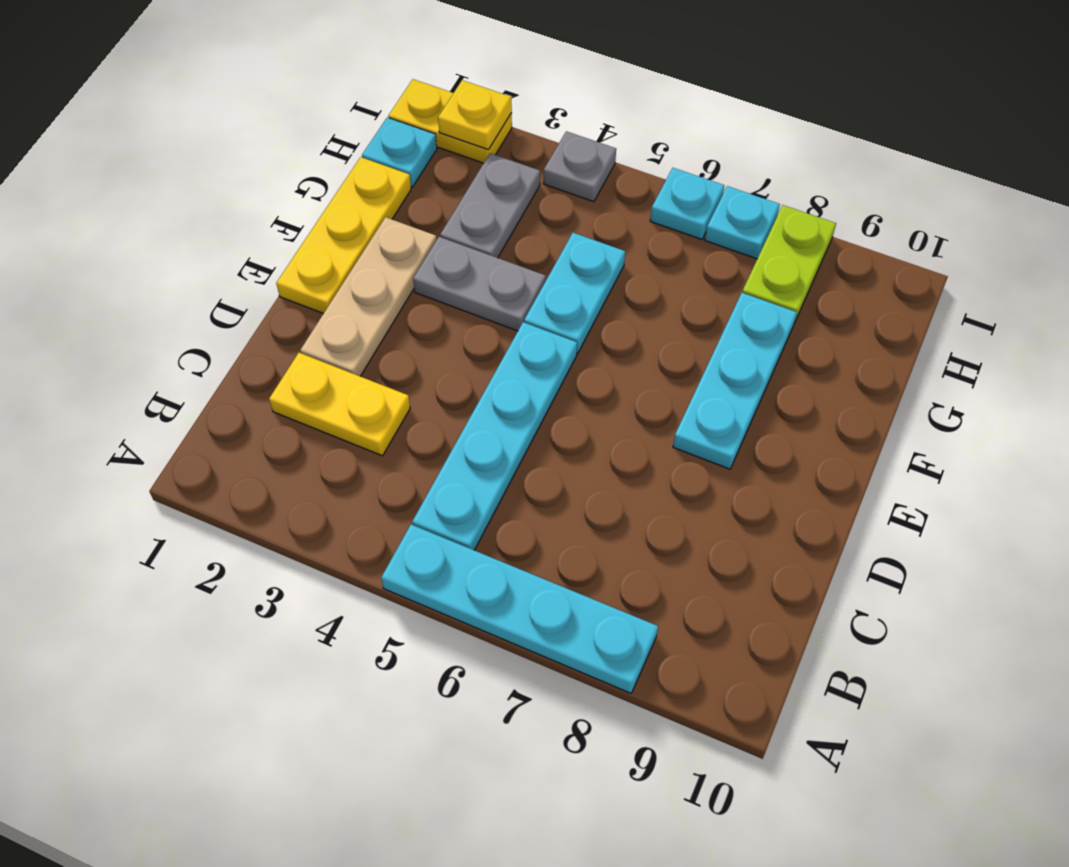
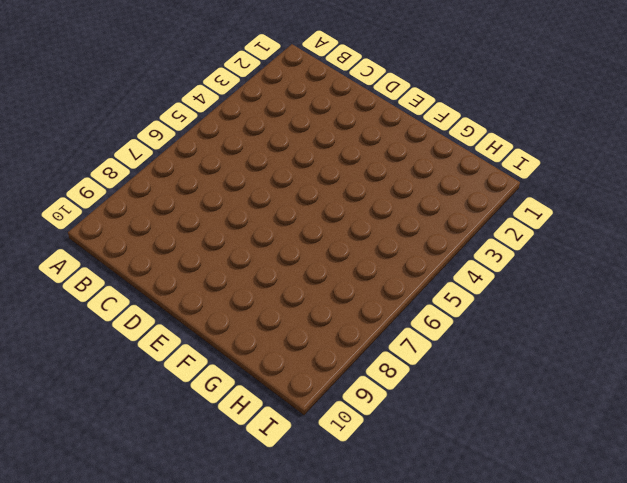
none -> cyan 1x4 plate [381,525,658,693]
none -> cyan 1x4 plate [412,322,577,550]
none -> yellow 1x2 plate [269,353,410,456]

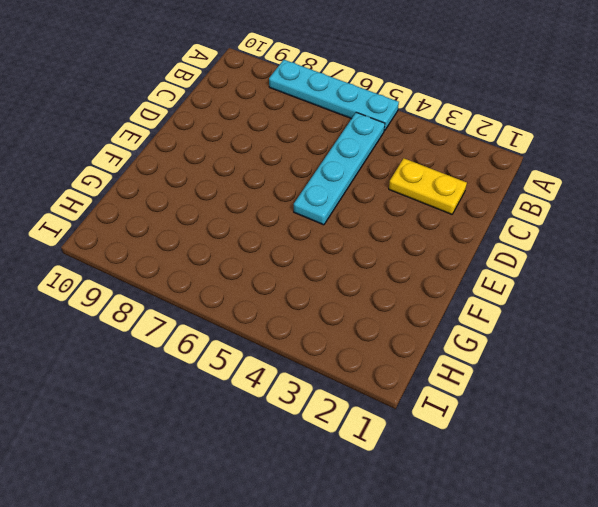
none -> tan 1x3 plate [300,217,437,376]
none -> yellow 1x3 plate [276,157,411,314]
none -> cyan 1x3 plate [673,293,797,469]

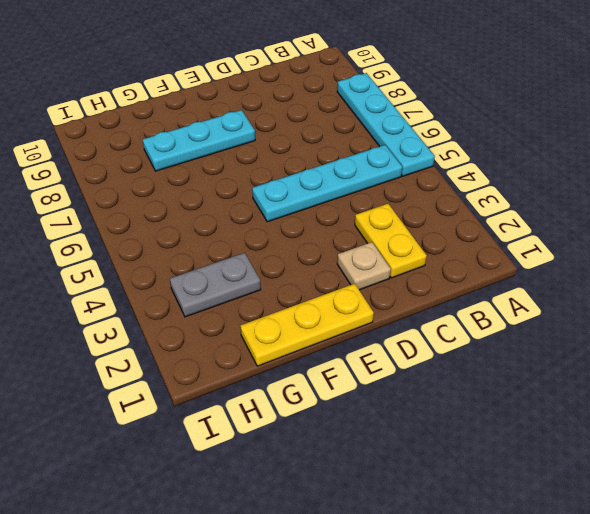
tan 1x1 plate [337,242,391,290] -> tan 1x3 plate [300,217,437,376]
none -> grey 1x2 plate [413,237,546,331]
none -> cyan 1x2 plate [524,233,625,353]
none -> cyan 1x1 plate [362,117,437,187]

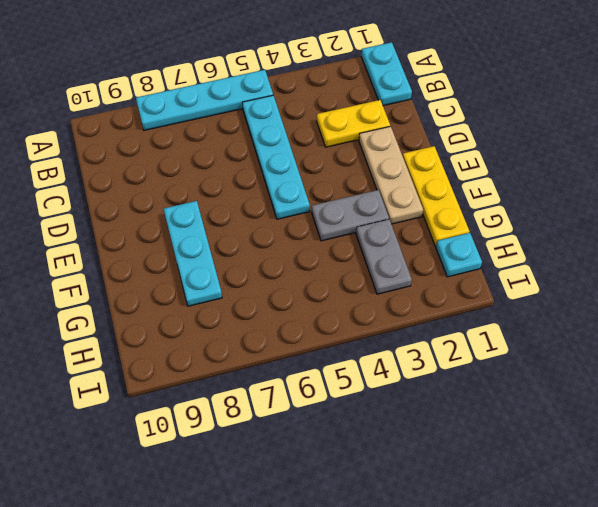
cyan 1x2 plate [361,42,412,106] -> cyan 1x2 plate moved to [524,233,625,353]
none -> lime 1x2 plate [742,205,836,323]
none -> yellow 1x2 plate [388,79,512,163]
none -> grey 1x1 plate [544,131,616,202]

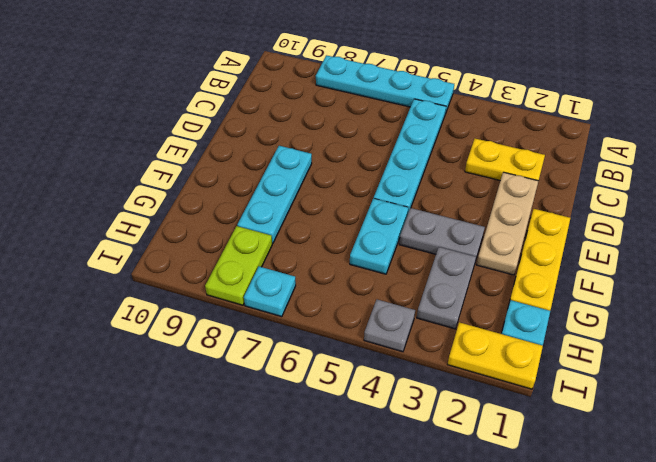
none -> cyan 1x1 plate [650,168,724,239]
none -> yellow 1x1 plate [438,80,512,150]

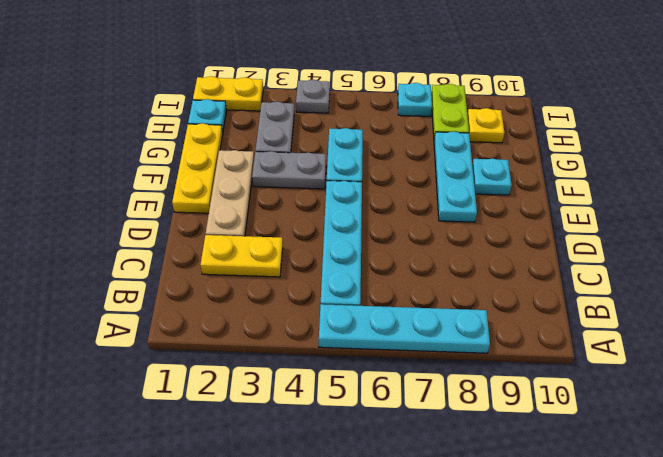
cyan 1x1 plate [472,158,512,195] -> cyan 1x1 plate moved to [650,168,724,239]
yellow 1x1 plate [467,108,505,143] -> yellow 1x1 plate moved to [438,80,512,150]

